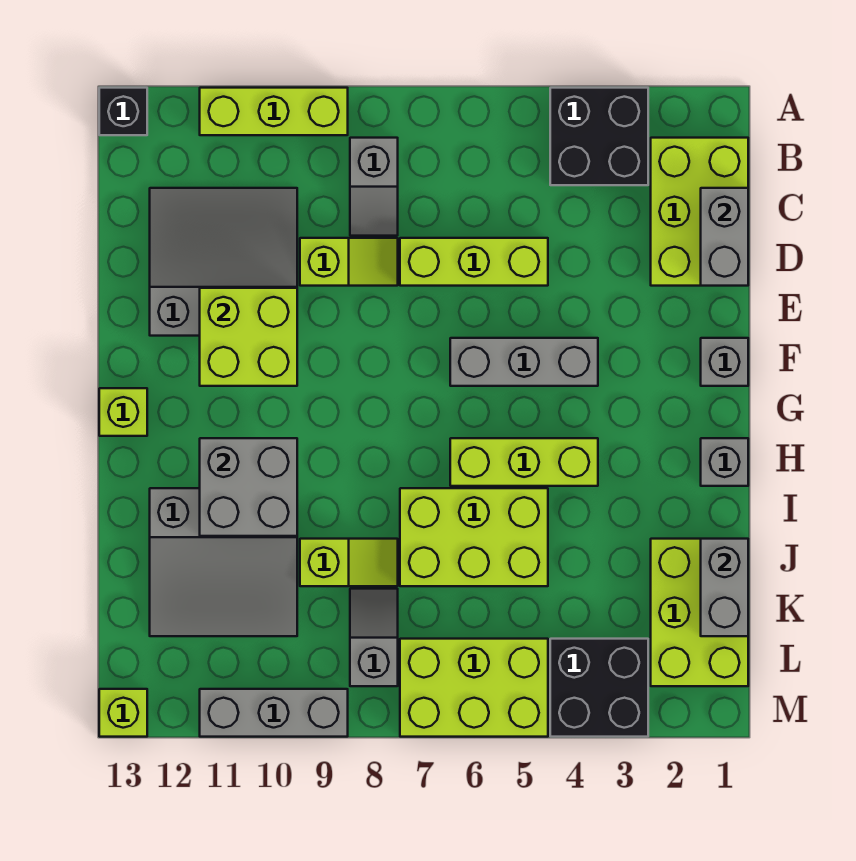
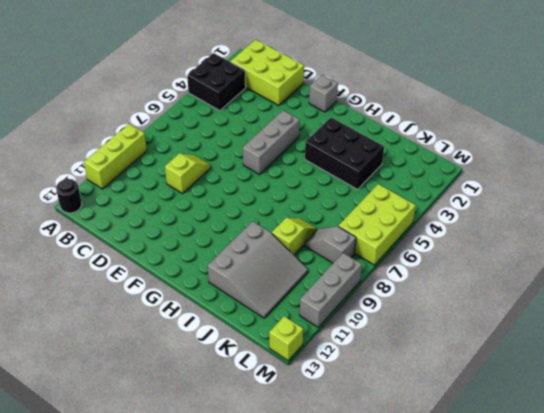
black 1x1 round brick [56,179,82,213] -> black 1x1 brick [99,88,147,135]
black 2x3 brick [305,117,384,189] -> lime 1x3 brick [450,438,598,486]
none -> grey 1x2 slope [350,138,398,236]
none -> grey 3x3 slope [150,188,297,336]
none -> lime 1x3 brick [400,238,548,286]

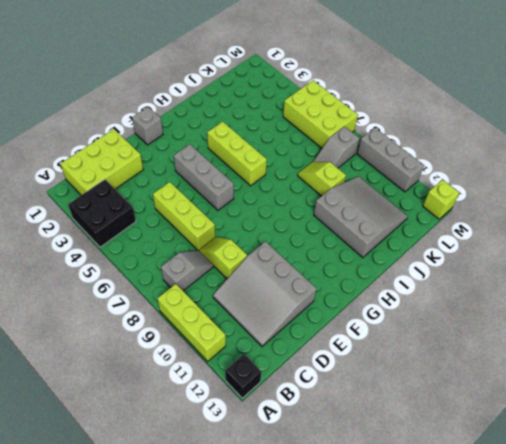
none -> lime 1x1 brick [99,388,147,436]
none -> grey 1x1 brick [701,438,748,486]
none -> lime 2x3 brick [400,488,548,586]

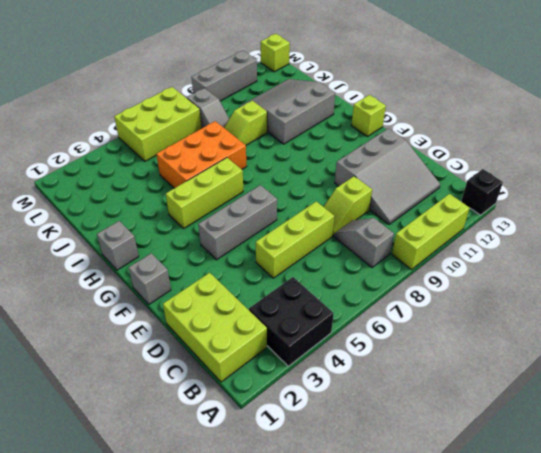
orange 2x3 brick [156,121,247,188] -> lime 2x3 brick [400,488,548,586]
none -> lime 2x3 brick [651,539,748,686]
none -> black 2x2 brick [550,639,648,737]
none -> grey 1x2 brick [701,188,748,286]

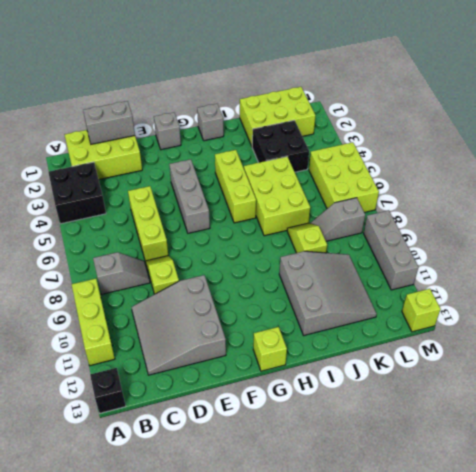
black 2x2 brick [252,120,309,172] -> black 2x2 brick moved to [550,639,648,737]
none -> lime 2x2 brick [200,288,297,386]
none -> grey 2x2 brick [200,438,297,536]
none -> grey 1x2 brick [701,539,748,636]

